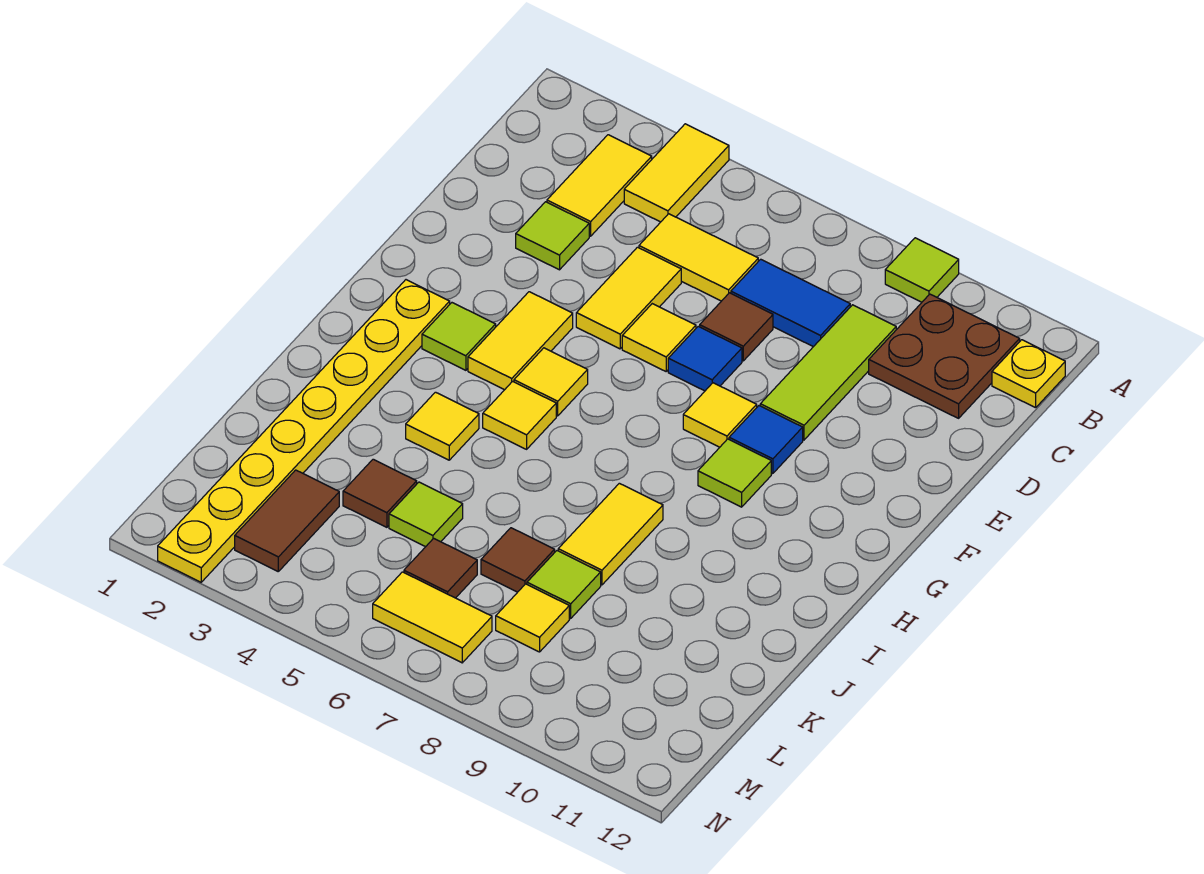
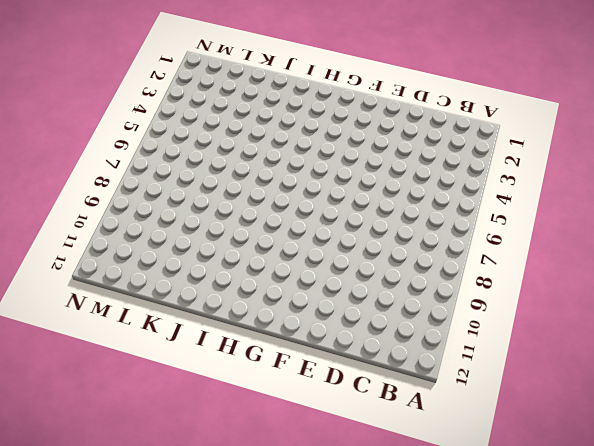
none -> yellow 1x2 tile [624,124,729,222]
none -> lime 1x1 tile [885,238,959,302]
none -> yellow 1x2 tile [547,135,652,236]
none -> brown 2x2 plate [869,294,1020,418]

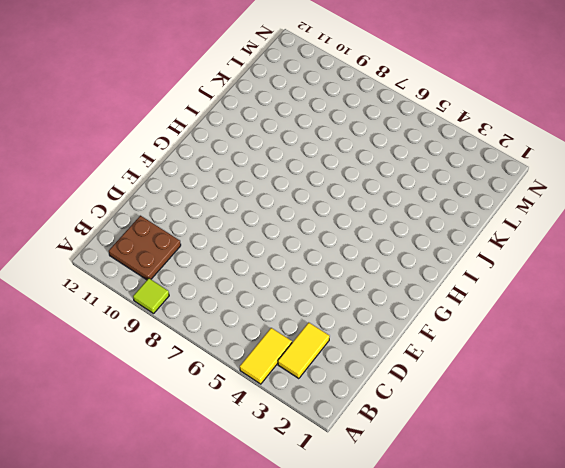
none -> yellow 1x1 plate [992,340,1065,408]
none -> yellow 1x2 tile [639,214,758,301]
none -> blue 1x2 tile [731,259,850,347]
none -> lime 1x3 tile [760,305,896,440]

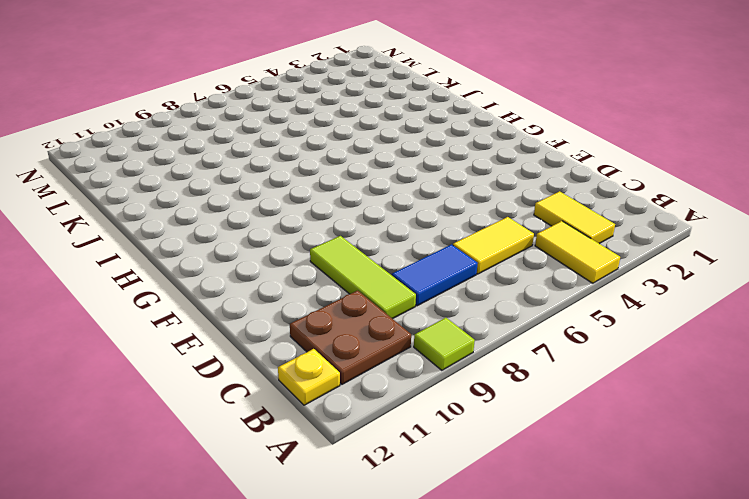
none -> lime 1x1 tile [516,202,589,270]
none -> yellow 1x2 tile [576,247,681,349]
none -> brown 1x1 tile [700,293,773,361]
none -> yellow 1x1 tile [622,304,696,371]

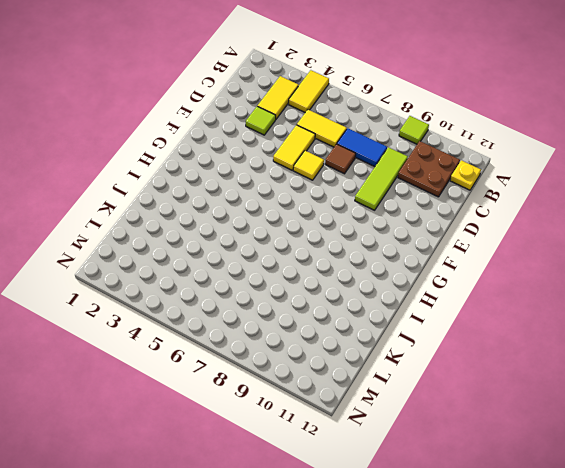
none -> blue 1x1 tile [668,326,742,391]
none -> yellow 1x2 tile [468,292,573,390]
none -> yellow 1x1 tile [683,383,757,447]
none -> blue 1x1 tile [729,406,803,474]

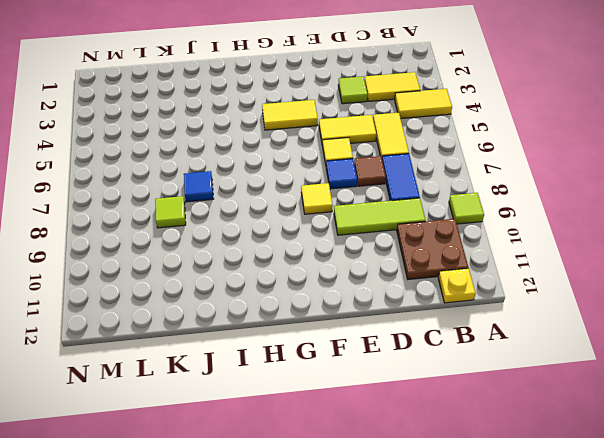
blue 1x1 tile [184,171,213,202] -> blue 1x1 tile moved to [729,406,803,474]
none -> yellow 1x8 plate [158,280,450,582]
none -> lime 1x1 tile [422,303,496,370]
none -> yellow 1x1 tile [514,348,588,416]
none -> lime 1x1 tile [698,439,771,507]

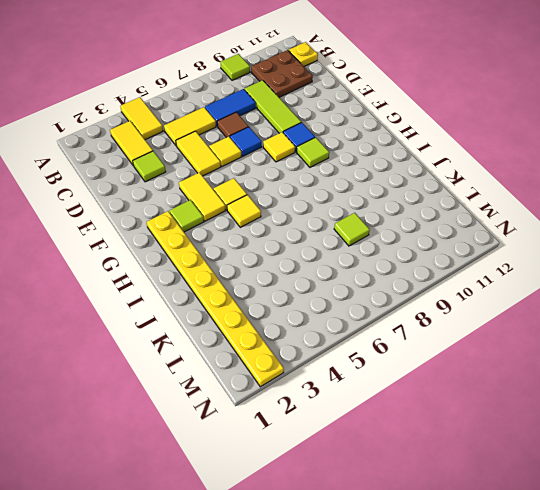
none -> yellow 1x1 tile [406,392,479,460]
none -> yellow 1x2 tile [558,483,663,585]
none -> brown 1x1 tile [343,459,417,527]
none -> lime 1x1 tile [389,482,463,547]

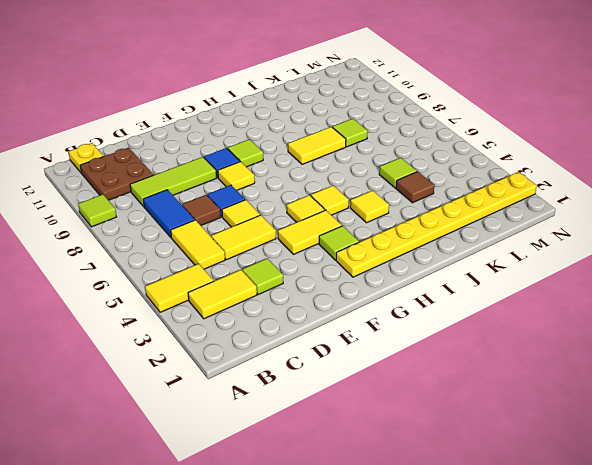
none -> brown 1x1 tile [481,528,555,592]
none -> brown 1x2 tile [235,470,339,571]
none -> brown 1x1 tile [404,538,477,598]
none -> yellow 1x1 tile [496,584,569,652]

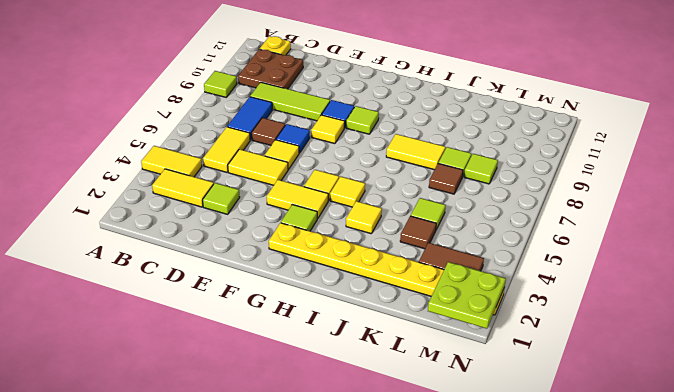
lime 1x1 tile [464,154,498,184] -> yellow 1x1 tile [496,584,569,652]
lime 2x2 plate [428,262,506,329] -> none
none -> brown 1x1 tile [404,538,477,598]
none -> yellow 1x2 tile [373,572,492,663]

